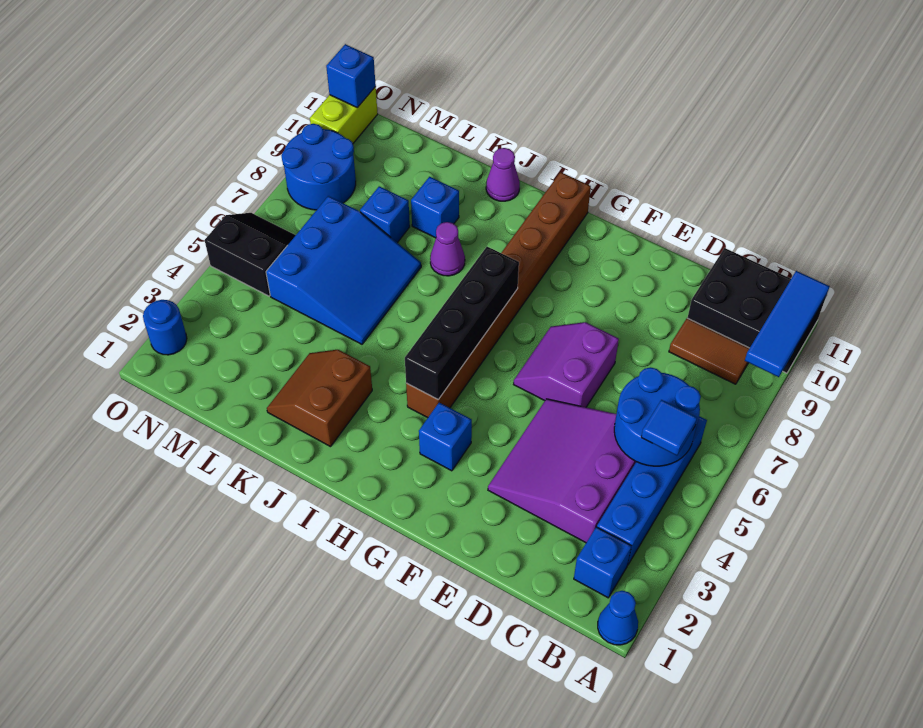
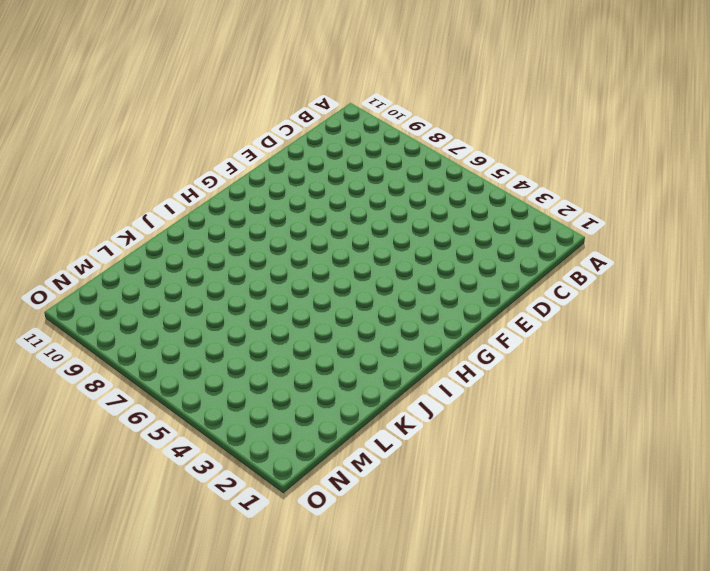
none -> blue 1x1 cone [598,591,638,645]
none -> black 2x3 brick [688,248,826,373]
none -> blue 1x1 brick [574,527,631,598]

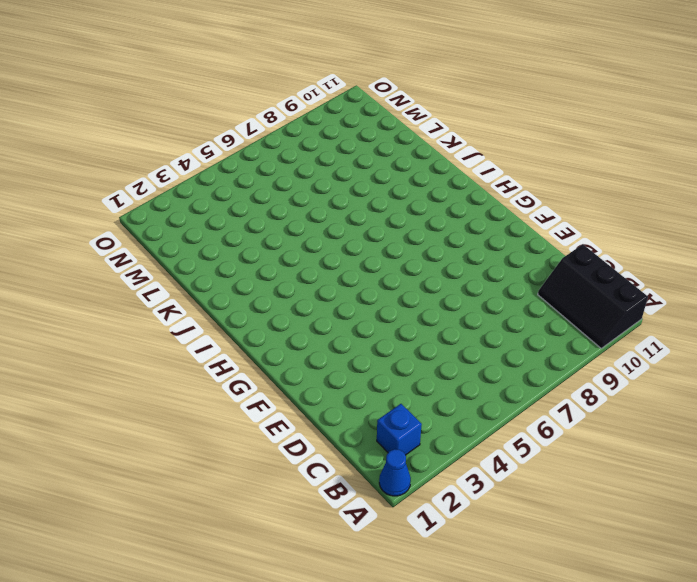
black 2x3 slope [538,244,648,348] -> black 2x3 brick [688,248,826,373]
none -> blue 1x4 brick [597,416,707,564]
none -> brown 1x2 tile [669,318,749,384]
none -> purple 3x3 slope [488,399,636,543]

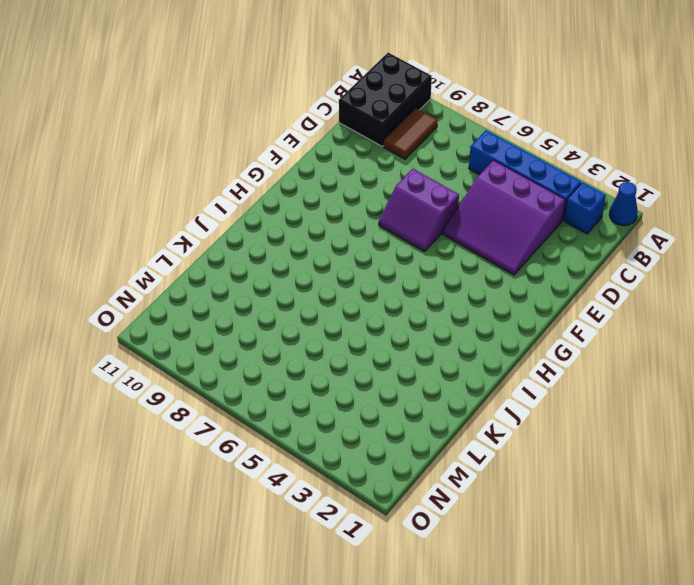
none -> blue 1x1 brick [419,403,472,471]
none -> brown 1x8 brick [406,172,591,418]
none -> brown 2x2 slope [267,350,372,447]

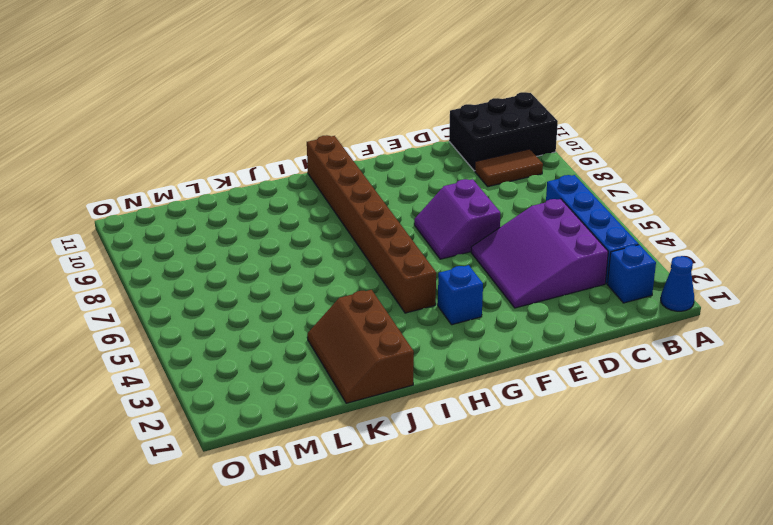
brown 2x3 slope [307,290,414,403] -> brown 2x2 slope [267,350,372,447]
none -> purple 1x1 cone [430,222,465,276]
none -> purple 1x1 cone [486,148,520,201]
none -> blue 3x3 slope [266,196,421,344]

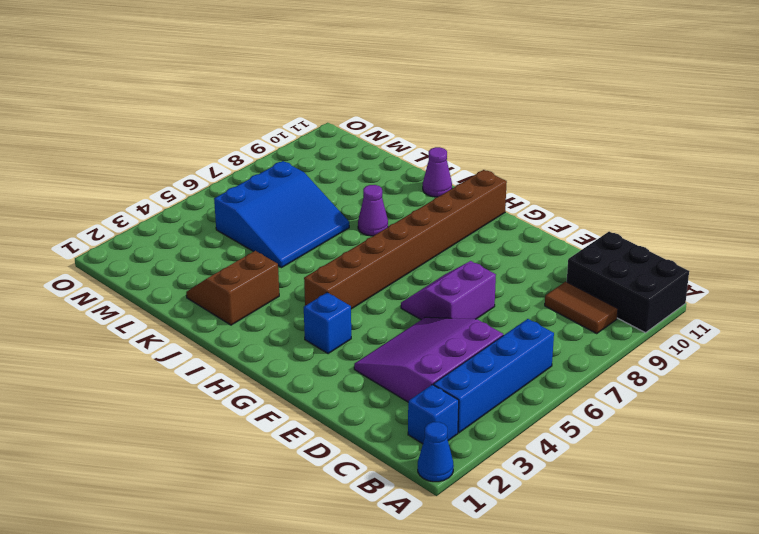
none -> blue 1x1 brick [411,177,459,238]
none -> blue 1x1 brick [360,186,410,243]
none -> black 2x2 slope [205,213,296,296]

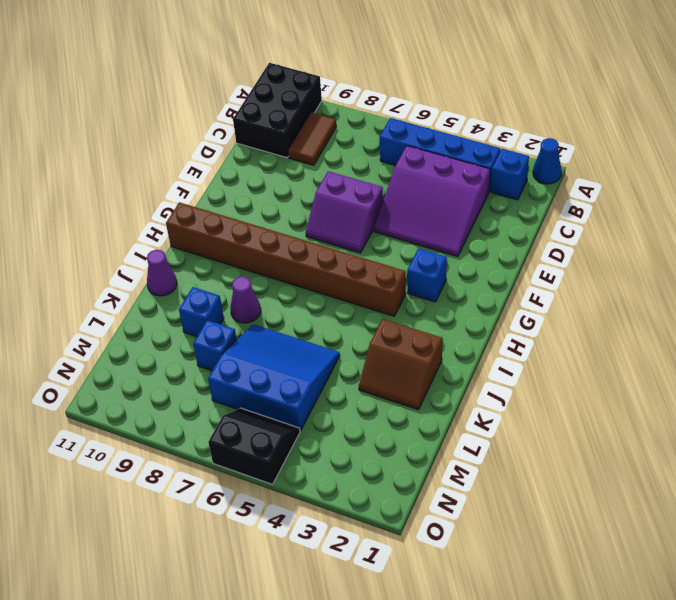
black 2x2 slope [208,408,300,484] -> black 2x2 slope turned to [205,213,296,296]
none -> blue 2x2 round brick [281,124,356,210]
none -> blue 1x1 round brick [143,300,187,355]
none -> lime 1x2 brick [310,87,378,143]

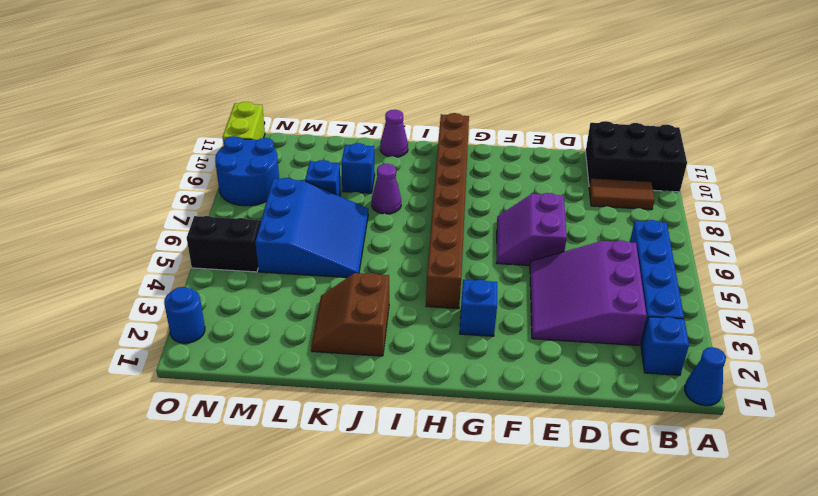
none -> blue 1x3 tile [745,271,830,377]
none -> blue 2x2 round brick [614,367,701,466]
none -> black 1x4 brick [405,247,519,399]

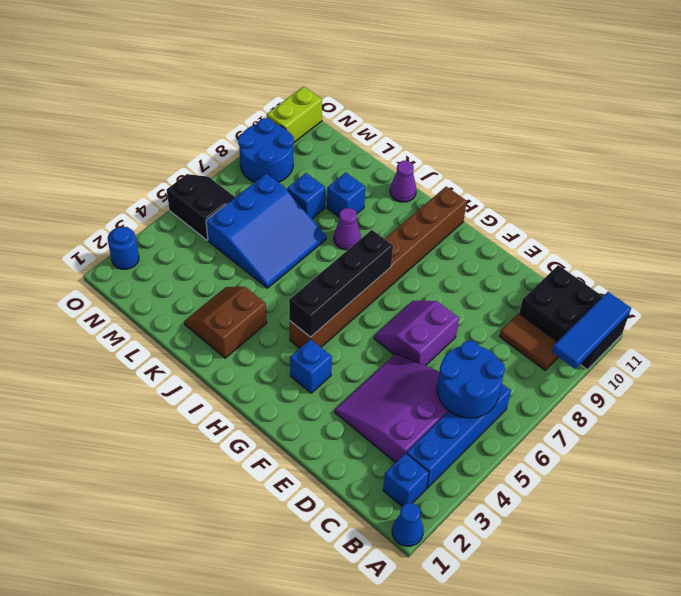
none -> blue 1x1 brick [326,44,376,108]
none -> blue 1x1 tile [641,400,697,455]

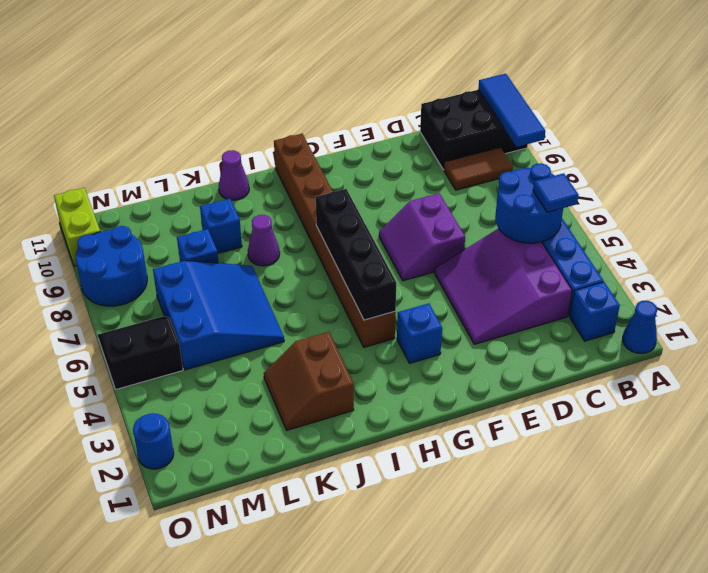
none -> blue 1x1 brick [326,44,376,108]

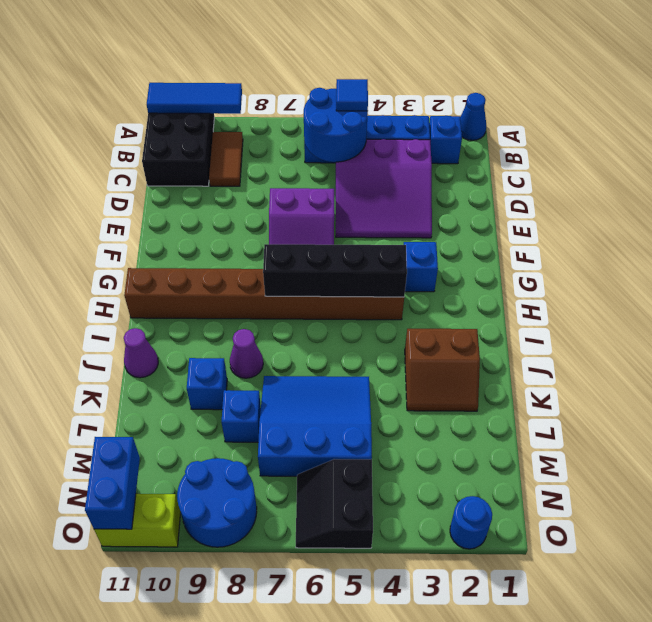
blue 1x2 brick [85,437,140,529] -> blue 1x1 brick [326,44,376,108]

